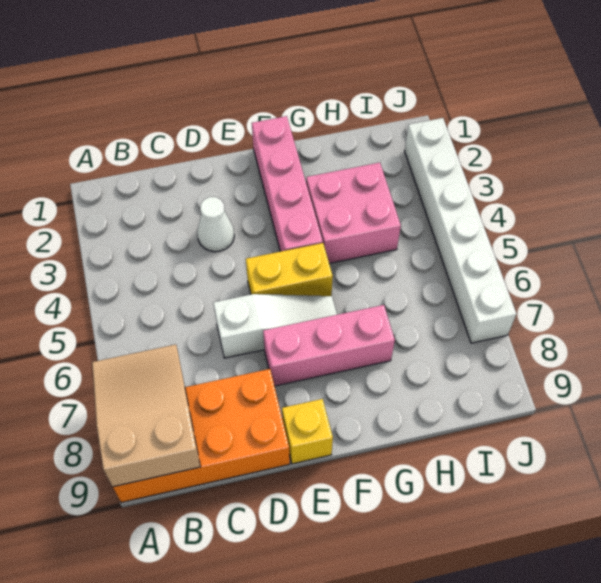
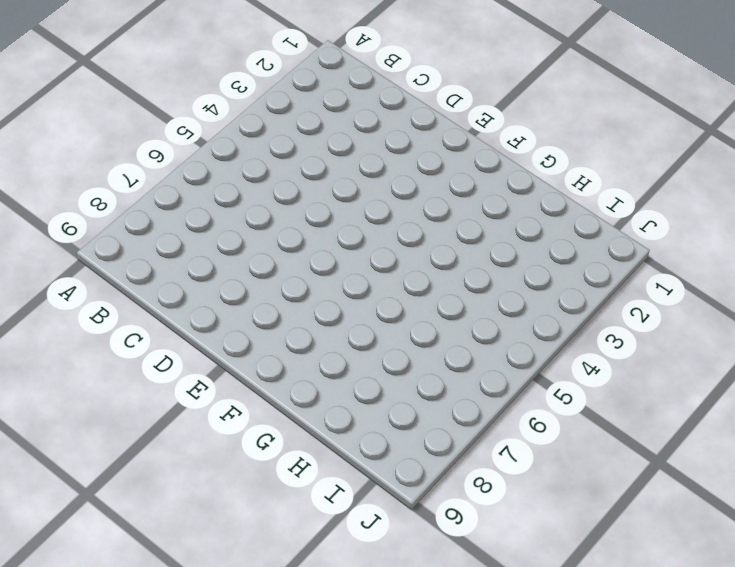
none -> orange 2x4 brick [113,369,290,503]
none -> white 1x1 cone [197,197,234,252]

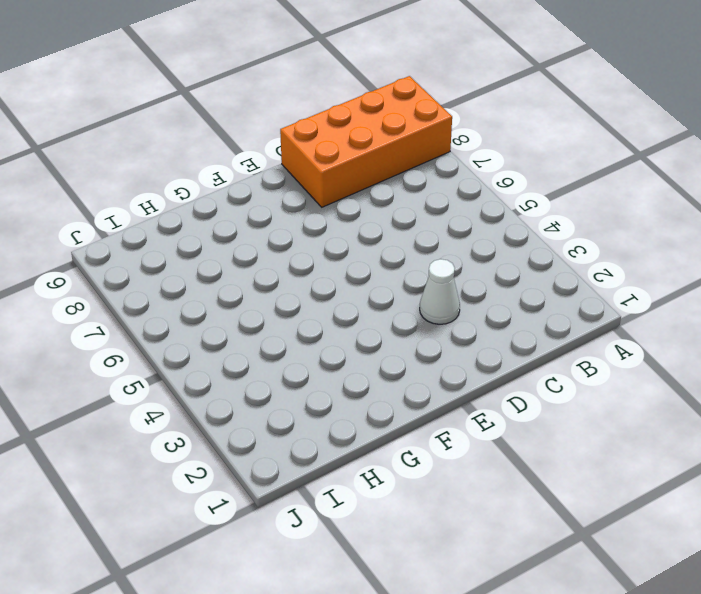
none -> white 1x3 slope [213,294,337,358]
none -> yellow 1x2 brick [246,243,333,296]

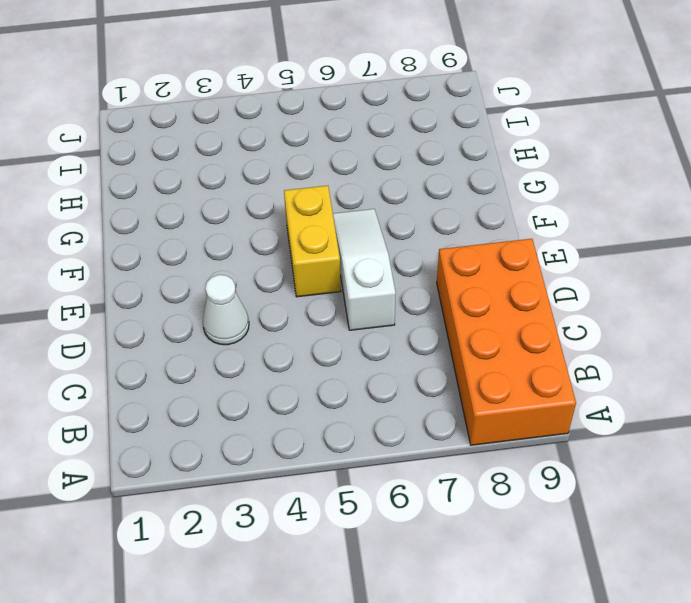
none -> pink 1x3 brick [263,305,395,386]
none -> yellow 1x1 brick [282,399,333,464]

